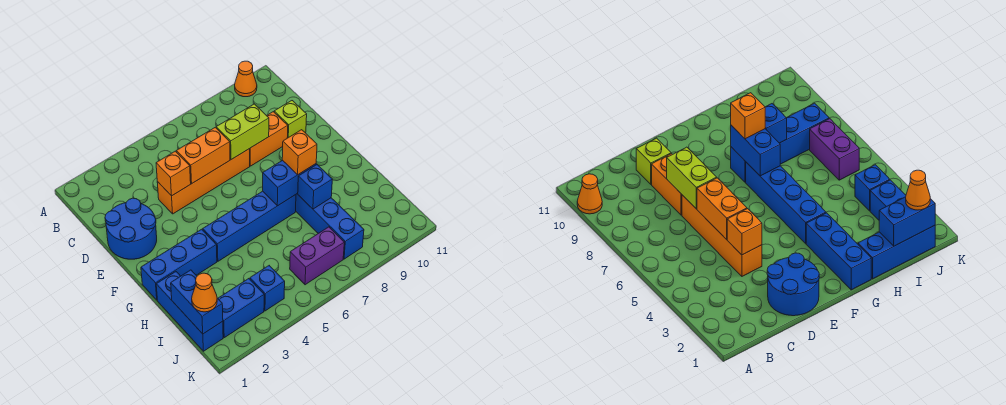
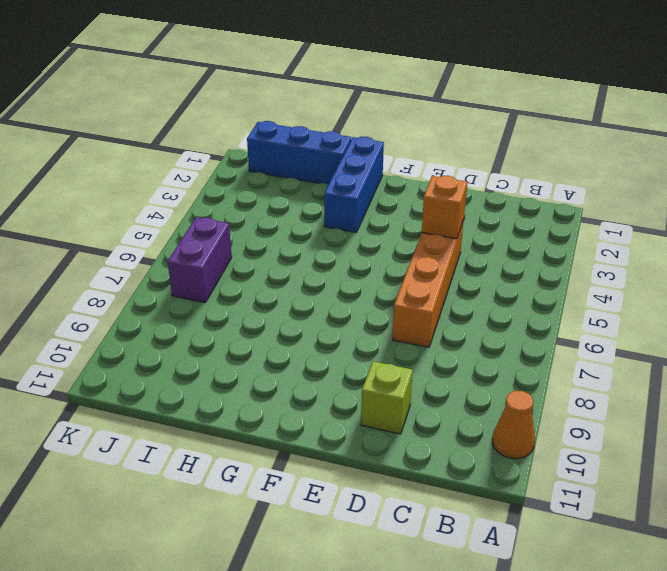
none -> blue 2x2 round brick [105,198,157,259]
none -> orange 1x2 brick [250,112,288,166]
none -> blue 1x4 brick [203,191,296,261]

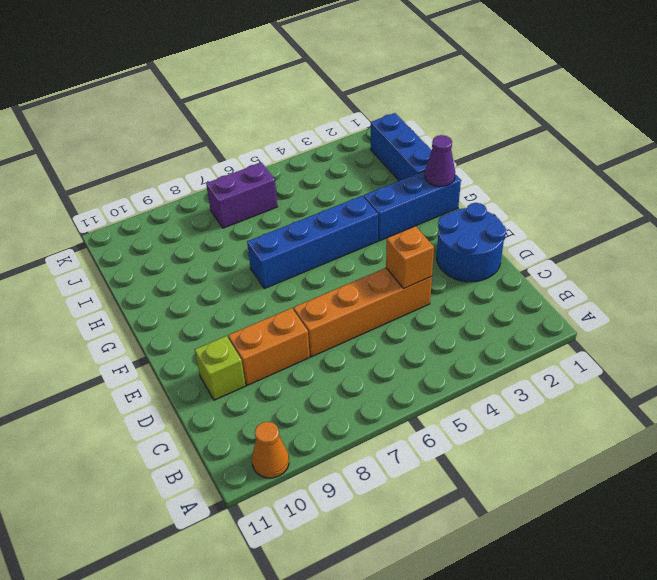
purple 1x1 cone [425,135,455,187] -> none
none -> blue 1x4 brick [296,193,364,259]
none -> blue 1x2 brick [218,279,264,338]
none -> blue 1x1 brick [250,266,285,311]

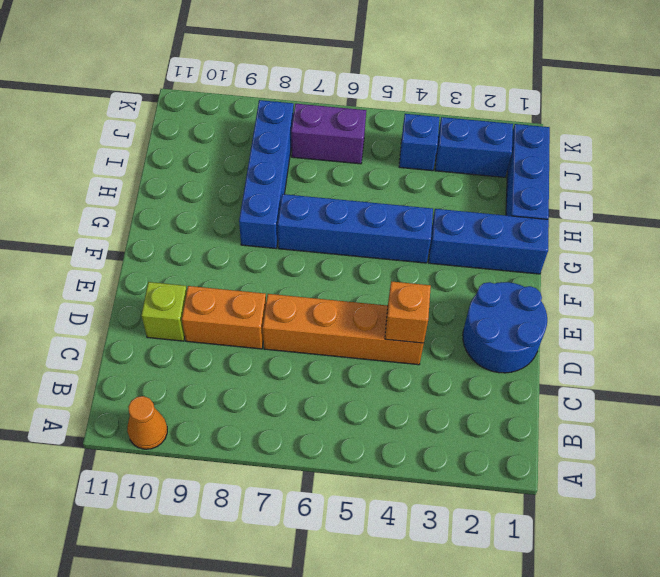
none -> orange 1x2 brick [176,127,230,183]
none -> lime 1x2 brick [216,104,269,160]
none -> blue 1x2 brick [263,160,316,206]

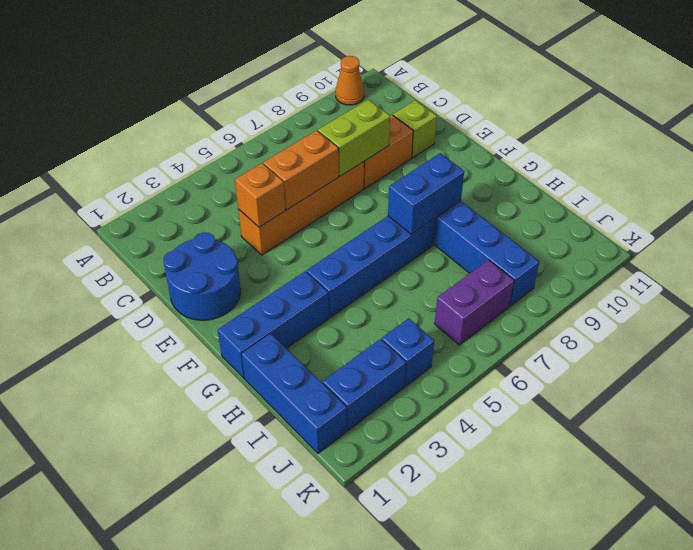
none -> blue 1x1 brick [298,164,332,209]
none -> blue 1x2 brick [171,270,223,334]
none -> orange 1x1 brick [282,130,317,175]

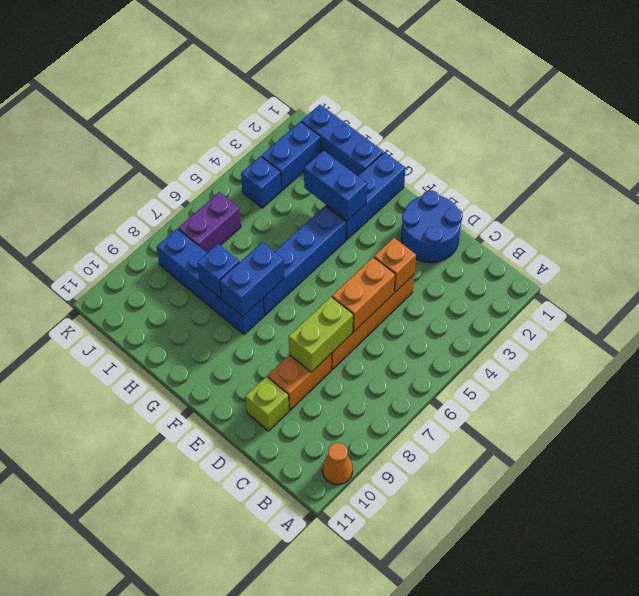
blue 1x2 brick [304,151,367,221] -> blue 1x2 brick moved to [171,270,223,334]
none -> orange 1x1 brick [282,130,317,175]
none -> orange 1x1 cone [192,273,217,312]

